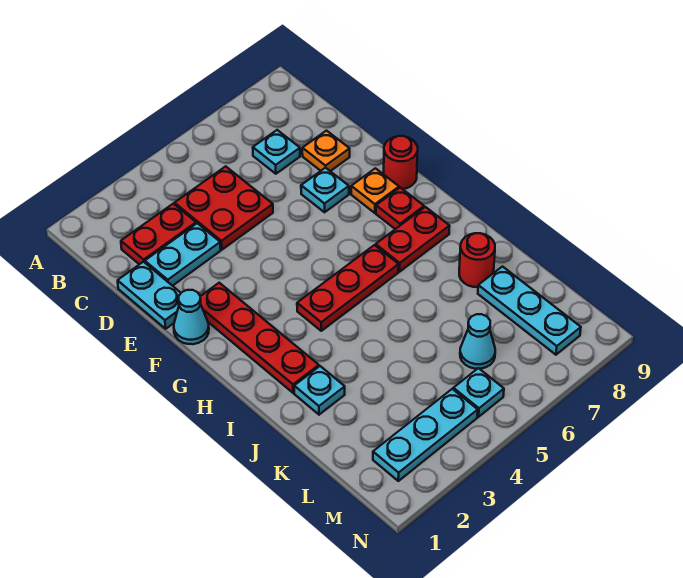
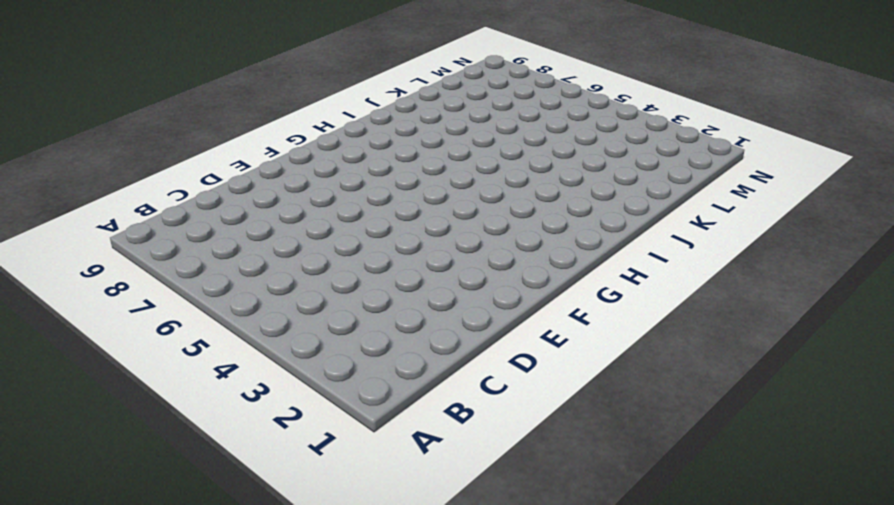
none -> red 1x2 plate [121,204,196,264]
none -> red 2x2 plate [175,166,273,250]
none -> cyan 1x1 plate [253,130,300,174]

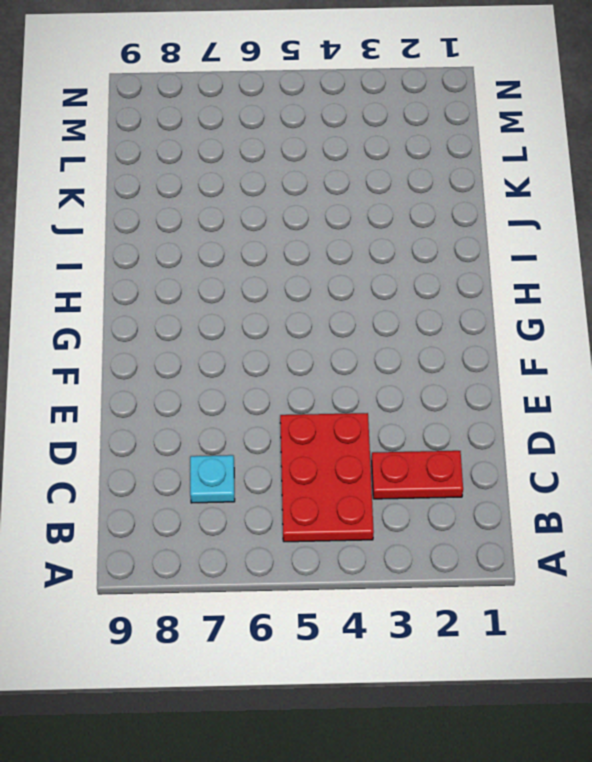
red 2x3 plate [280,413,374,542] -> red 2x2 plate [175,166,273,250]
none -> cyan 1x2 plate [118,262,181,329]
none -> cyan 1x2 plate [145,223,221,286]
none -> orange 1x1 plate [302,131,350,171]

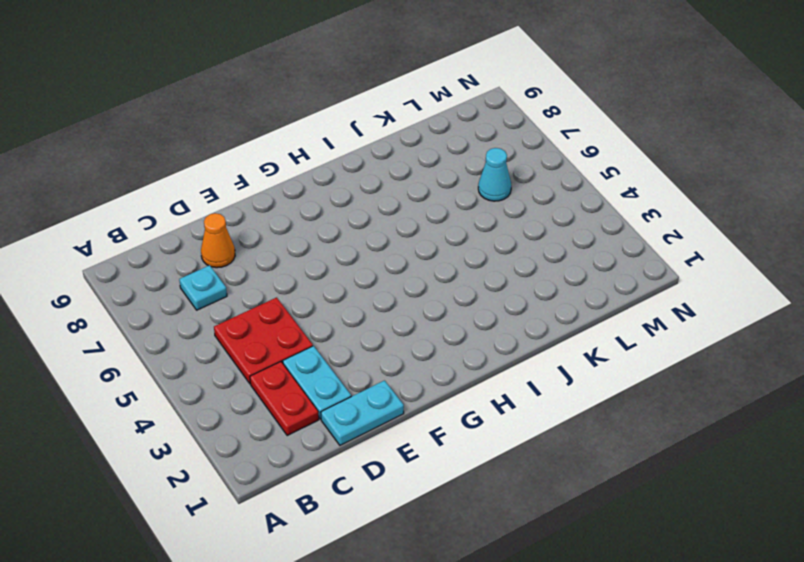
orange 1x1 cone [201,213,235,268] -> orange 1x1 plate [302,131,350,171]
none -> cyan 1x1 plate [301,168,349,212]
none -> cyan 1x1 cone [174,290,209,344]
none -> red 1x4 plate [200,283,319,393]

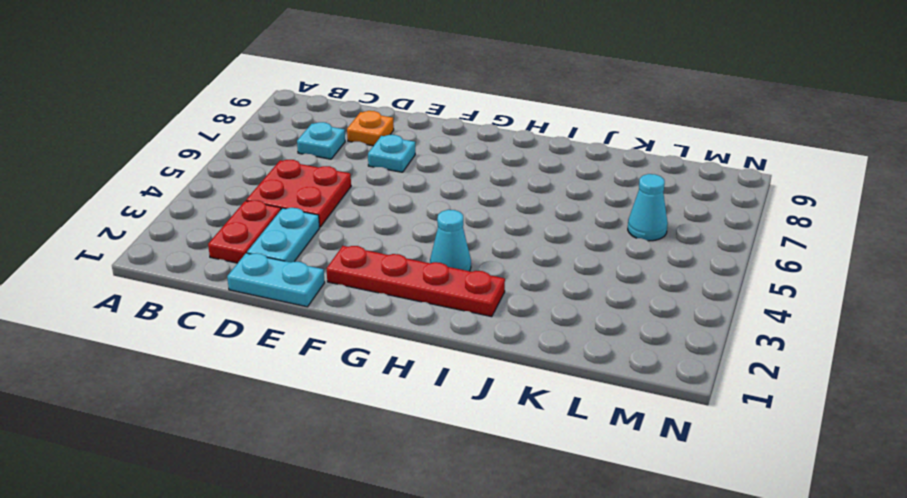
cyan 1x1 cone [430,210,471,271] -> cyan 1x1 cone moved to [174,290,209,344]
none -> orange 1x1 plate [351,168,399,213]
none -> red 1x1 round brick [384,136,418,189]
none -> red 1x1 plate [376,188,424,229]

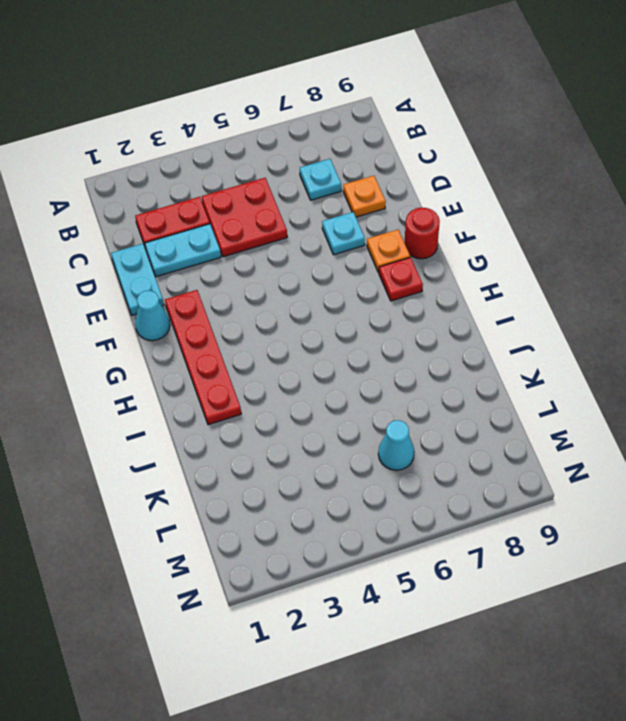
none -> red 1x3 plate [297,245,399,331]
none -> red 1x2 plate [376,207,450,272]
none -> cyan 1x1 plate [294,366,345,415]

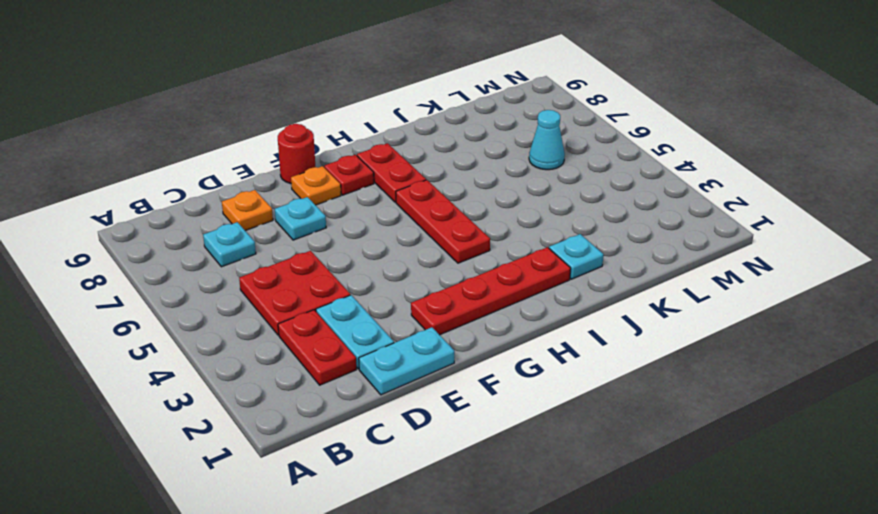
none -> cyan 1x1 cone [174,290,209,344]
none -> red 1x1 round brick [459,233,495,287]
none -> cyan 1x3 plate [478,267,581,355]

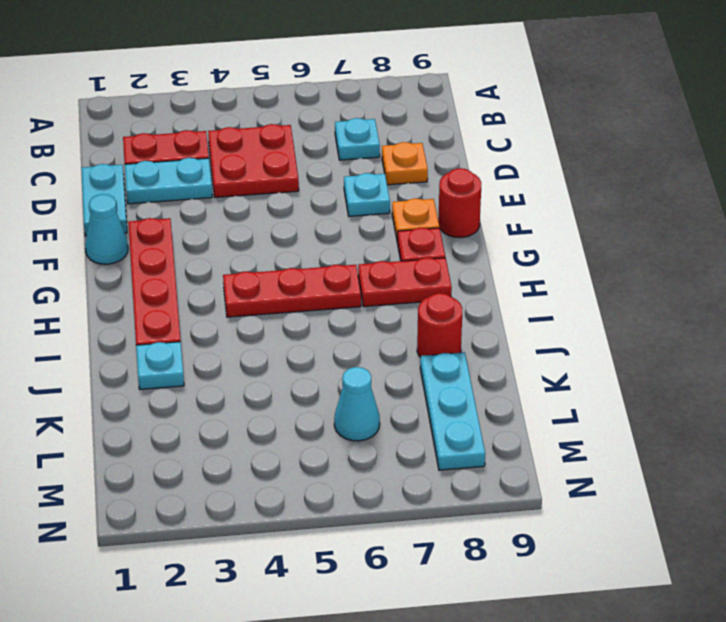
none -> cyan 1x3 plate [373,389,478,481]
none -> cyan 1x1 plate [453,368,504,417]

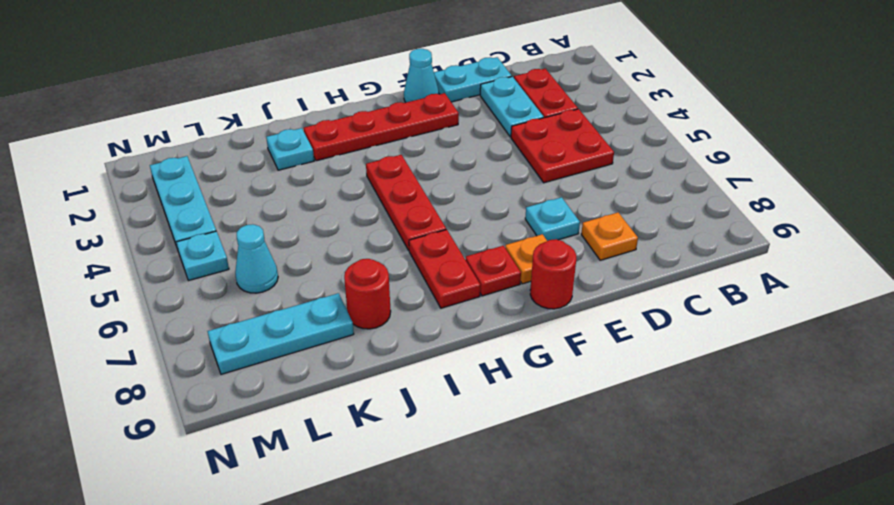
none -> cyan 1x1 plate [253,130,300,174]

